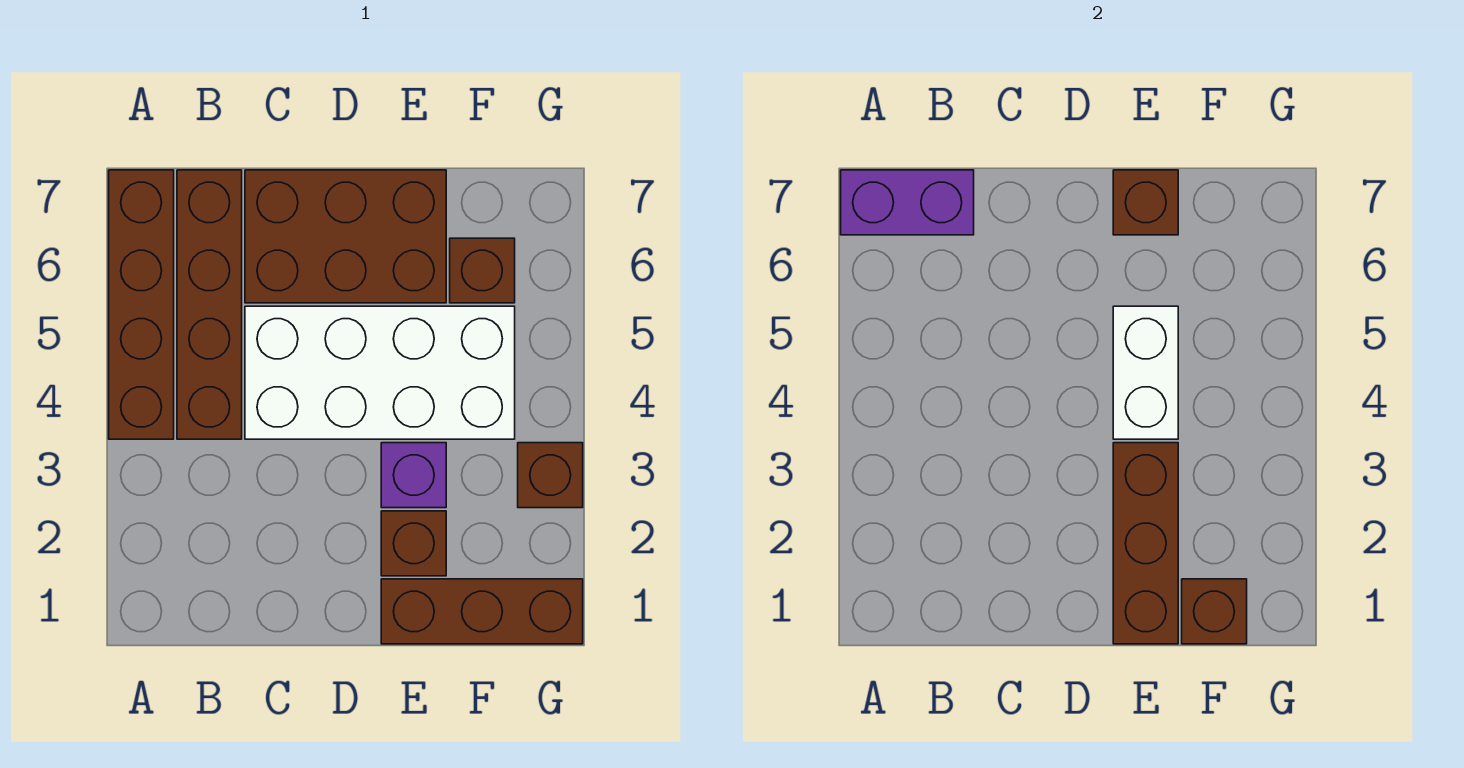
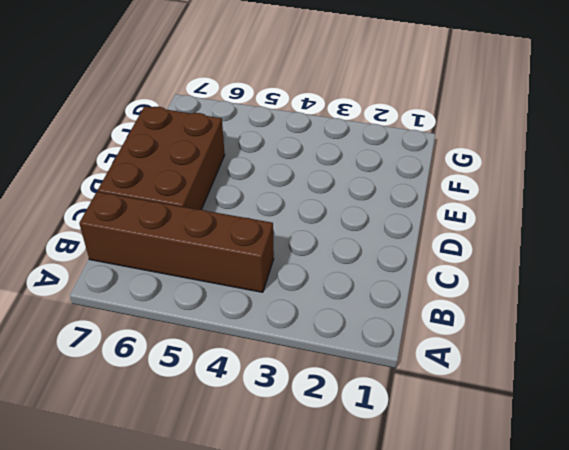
none -> brown 1x4 brick [109,170,174,439]
none -> white 2x4 brick [245,306,515,439]
none -> brown 1x3 brick [381,579,583,644]

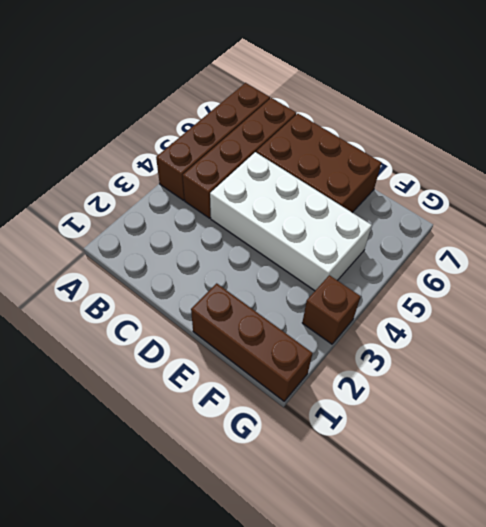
none -> brown 1x1 brick [381,511,446,576]
none -> purple 1x1 brick [381,443,446,508]
none -> brown 1x1 brick [450,238,515,303]

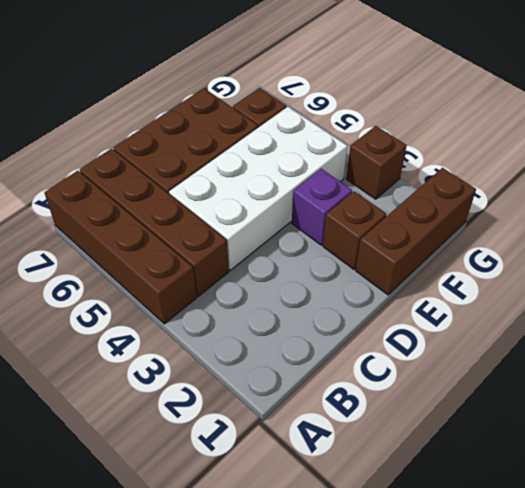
none -> purple 1x2 brick [841,170,974,235]
none -> brown 1x3 brick [1113,443,1178,644]
none -> white 1x2 brick [1113,306,1178,439]

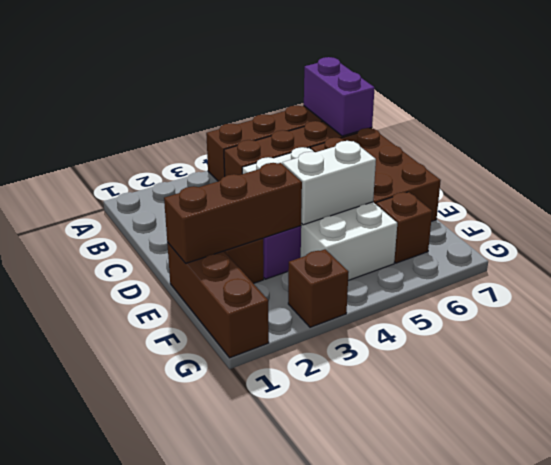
none -> brown 1x1 brick [1113,170,1178,235]
none -> brown 1x1 brick [1182,579,1247,644]

